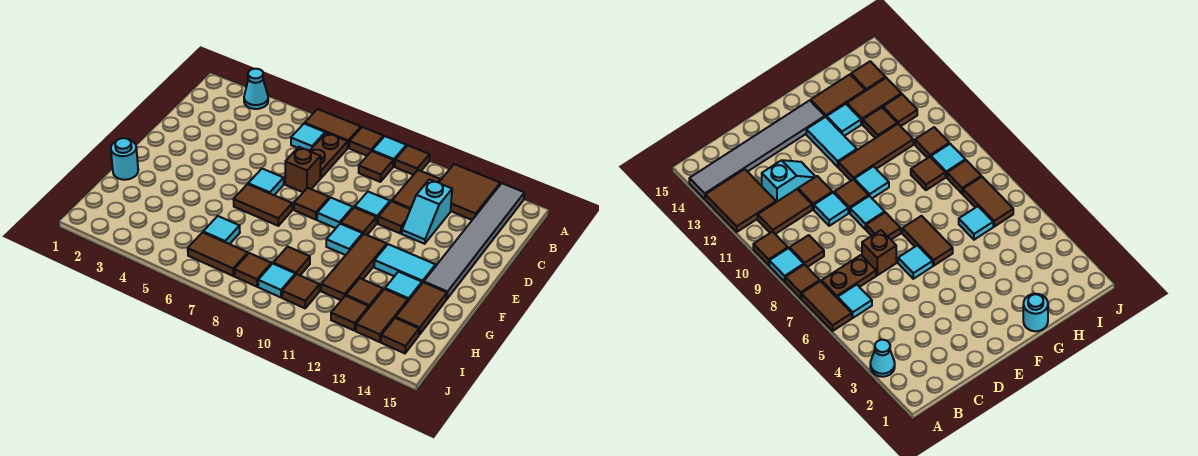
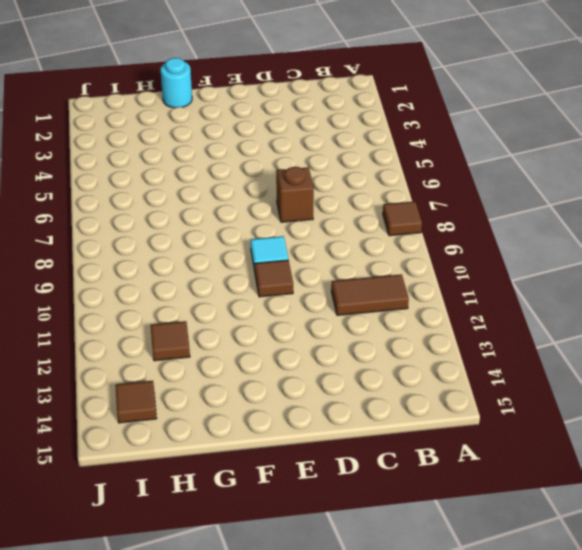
none -> cyan 1x1 cone [244,69,268,109]
none -> brown 1x2 tile [305,109,361,148]
none -> cyan 1x1 tile [372,136,406,167]
none -> brown 1x1 tile [395,145,430,175]

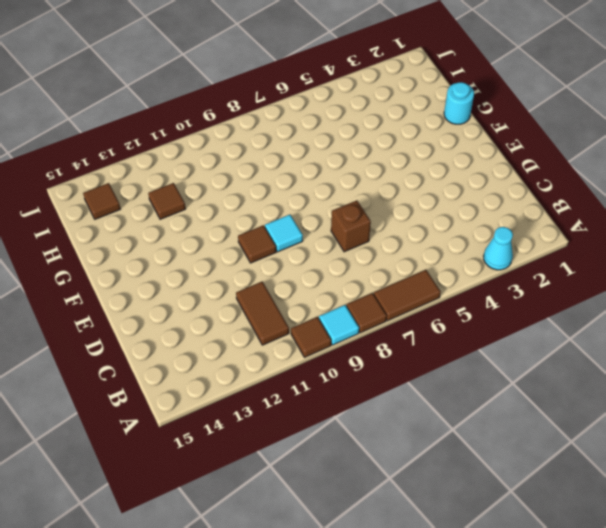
none -> brown 2x2 tile [439,164,500,220]
none -> grey 1x6 tile [424,183,524,299]
none -> cyan 1x1 tile [291,124,325,151]
none -> brown 1x2 plate [310,133,348,178]

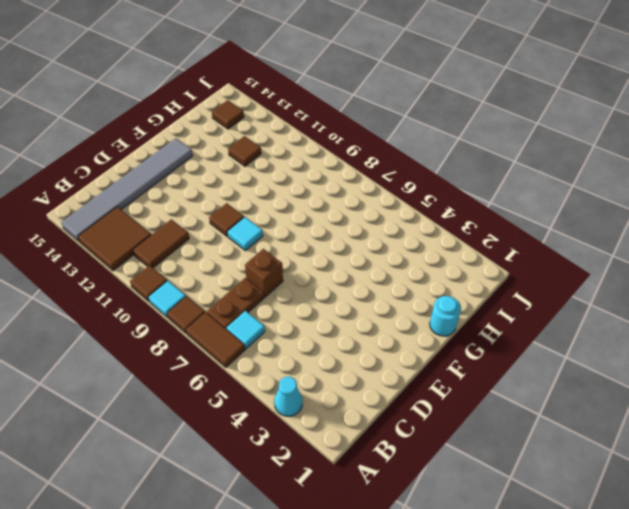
none -> brown 1x1 tile [359,151,393,182]
none -> cyan 1x2 slope [402,179,452,244]
none -> cyan 1x1 tile [355,192,390,223]
none -> brown 1x1 tile [378,201,410,234]

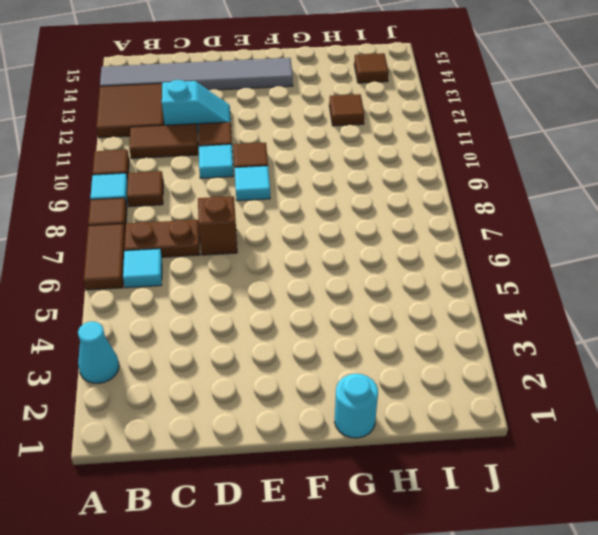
none -> cyan 1x1 tile [248,169,284,195]
none -> brown 1x1 tile [294,188,330,220]
none -> brown 1x2 tile [233,184,292,226]
none -> cyan 1x1 tile [326,224,363,255]

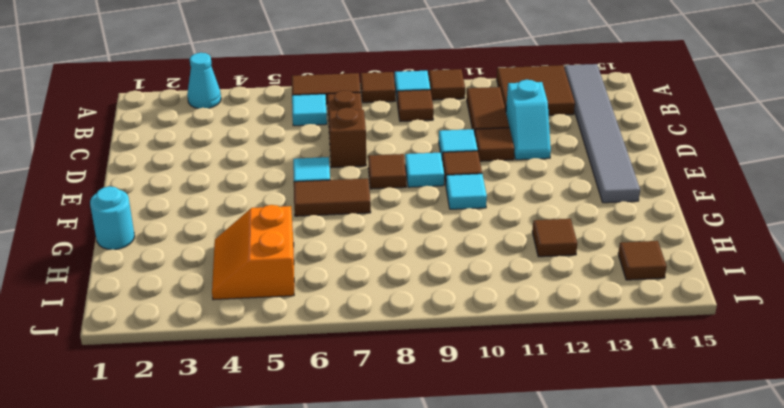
orange 2x2 slope [212,205,294,300] -> none
none -> brown 1x3 tile [321,234,387,300]
none -> cyan 1x2 tile [374,244,436,283]
none -> cyan 1x1 tile [385,272,422,301]
none -> brown 1x2 tile [396,282,447,335]

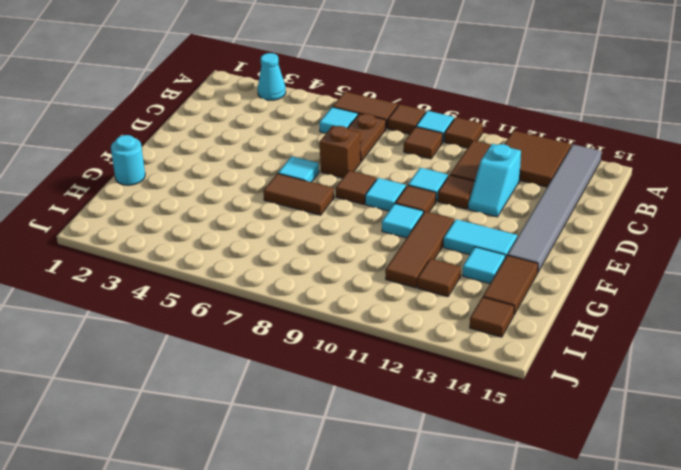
none -> cyan 1x1 tile [203,216,240,244]
none -> brown 1x1 tile [273,247,310,275]
none -> brown 1x2 tile [356,289,408,342]
none -> brown 1x2 tile [188,232,248,276]

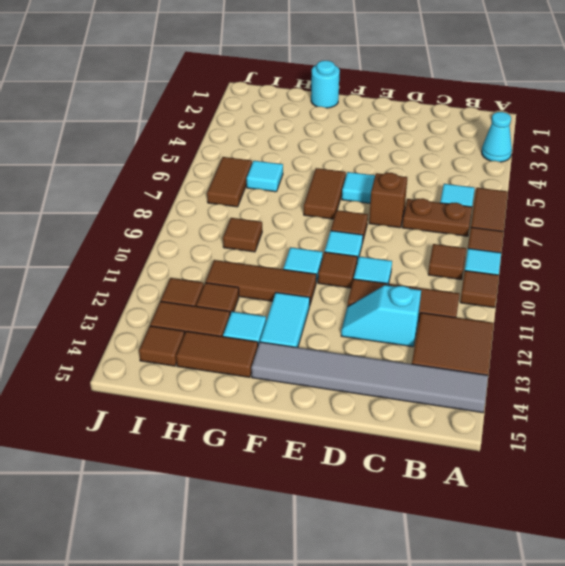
none -> brown 1x1 tile [234,253,271,287]
none -> cyan 1x1 tile [258,264,295,297]
none -> brown 1x1 tile [282,274,320,308]

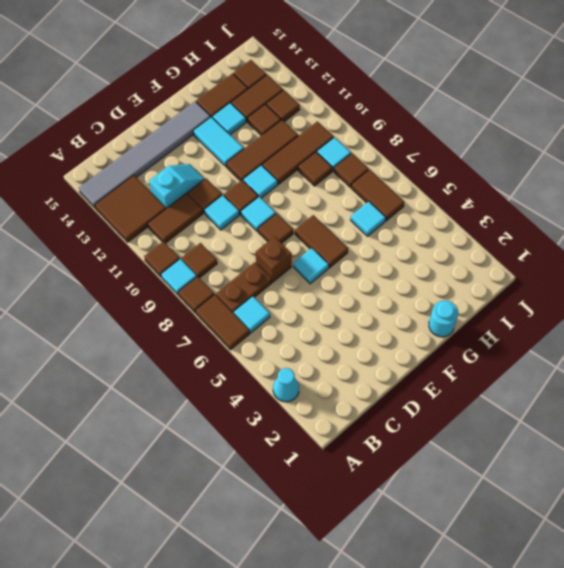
brown 1x3 tile [262,121,334,184] -> brown 1x1 tile [282,274,320,308]

